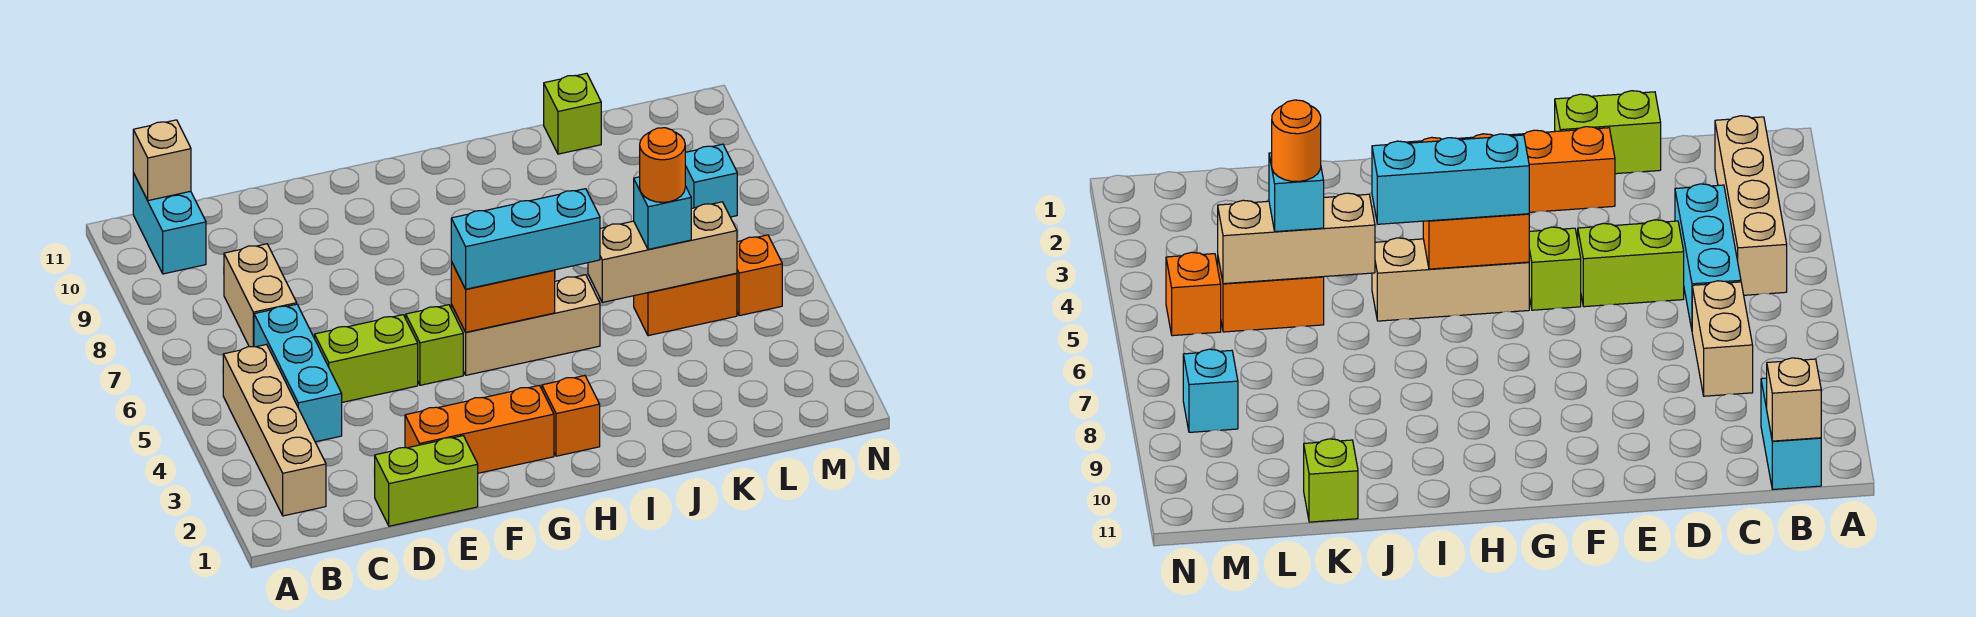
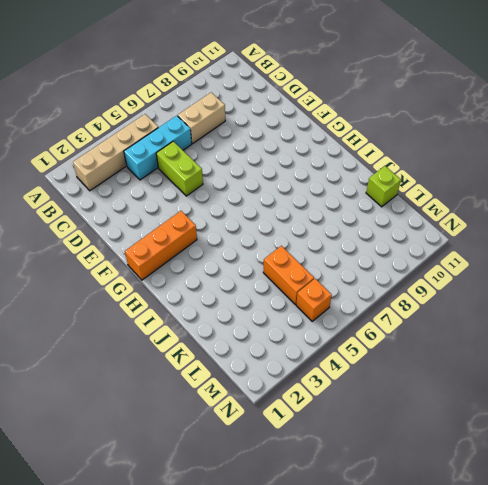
orange 1x3 brick [125,211,197,280] -> orange 1x3 brick turned to [405,385,554,473]
none -> cyan 1x2 brick [133,173,206,274]
none -> lime 1x2 brick [374,436,478,526]
none -> lime 1x1 brick [406,305,463,385]

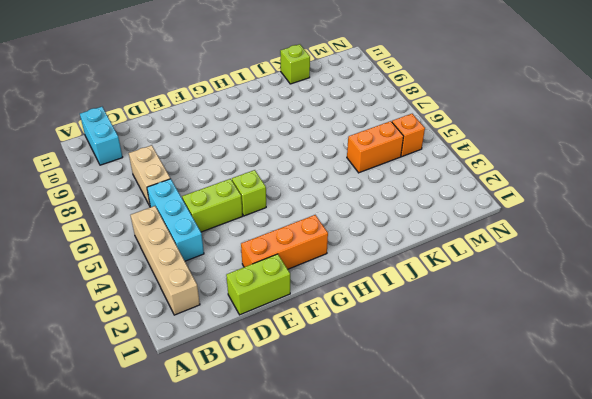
none -> tan 1x3 brick [451,275,600,375]
none -> orange 1x1 brick [542,376,600,456]
none -> cyan 1x1 brick [685,144,737,217]

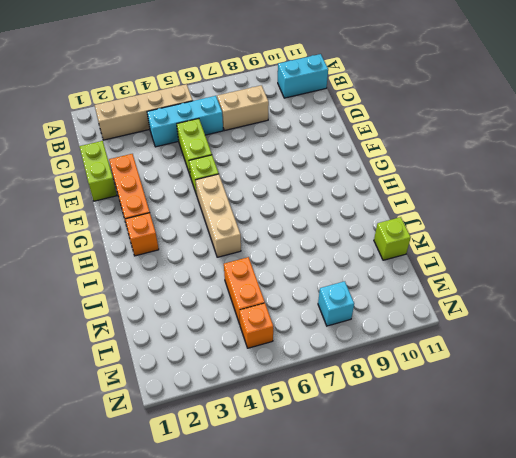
none -> tan 1x1 brick [133,120,191,201]
none -> orange 1x2 brick [451,262,555,332]
none -> tan 1x3 brick [588,202,737,302]

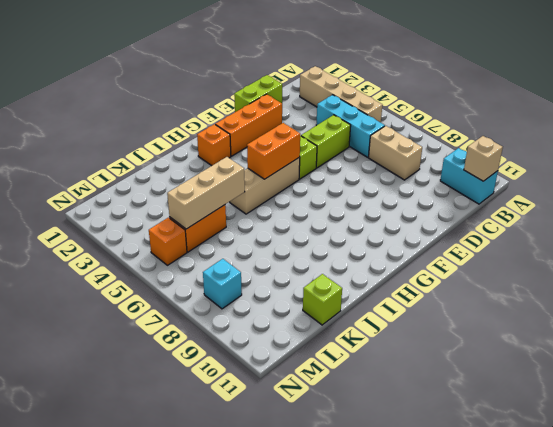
none -> cyan 1x3 brick [451,189,600,289]
none -> cyan 1x1 brick [634,177,691,249]
none -> orange 1x1 round brick [640,128,685,202]

